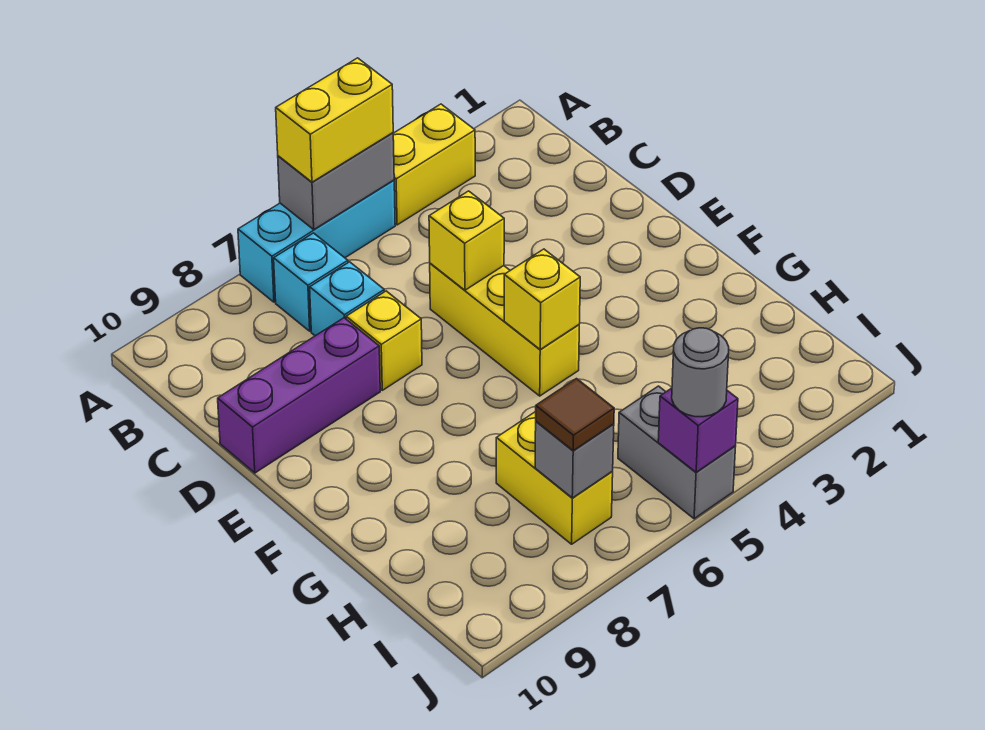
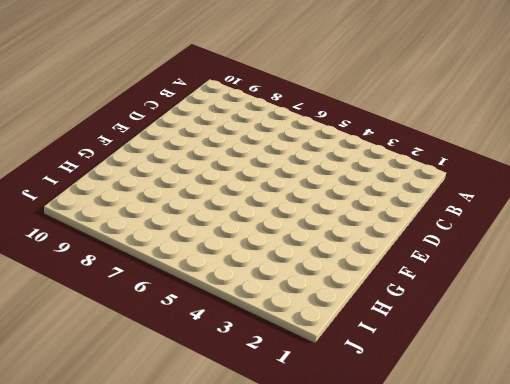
none -> yellow 1x2 brick [393,104,475,225]
none -> cyan 1x3 brick [238,180,395,302]
none -> cyan 1x1 brick [274,233,348,331]

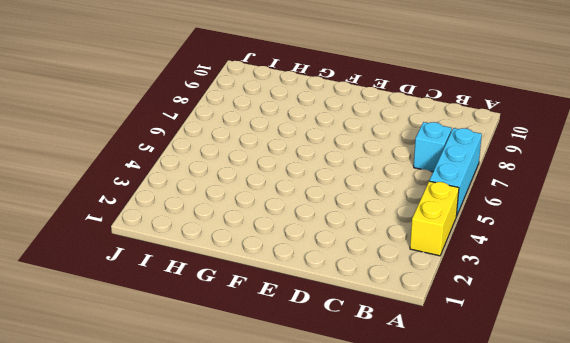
none -> cyan 1x1 brick [310,262,384,336]
none -> yellow 1x3 brick [430,263,579,396]
none -> yellow 1x1 brick [346,291,422,390]

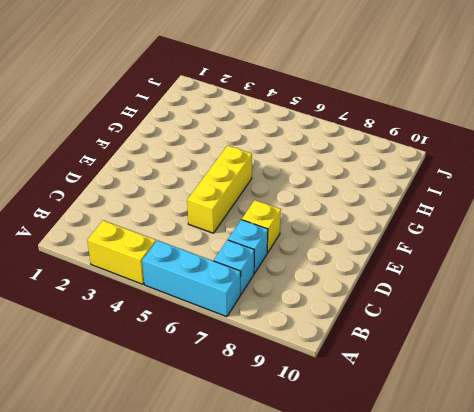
none -> purple 1x3 brick [218,318,380,473]
none -> yellow 1x2 brick [496,412,613,544]
none -> grey 1x2 brick [618,386,736,519]

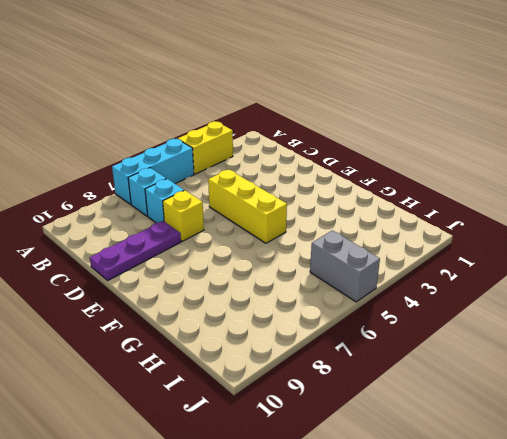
purple 1x3 plate [90,221,181,280] -> purple 1x3 brick [218,318,380,473]
none -> yellow 1x2 brick [496,412,613,544]
none -> grey 1x2 brick [278,133,394,229]
none -> yellow 1x1 brick [429,191,504,290]

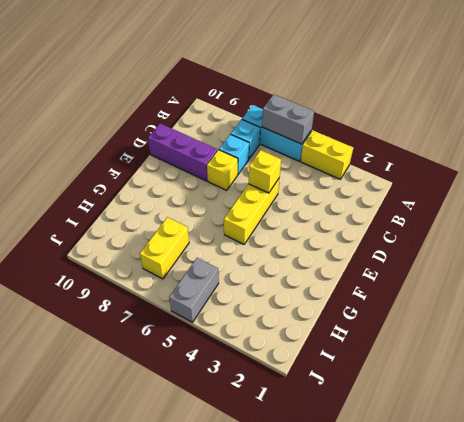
none -> yellow 1x1 brick [504,249,580,350]
none -> grey 1x1 brick [535,422,614,498]
none -> purple 1x1 brick [658,388,738,472]

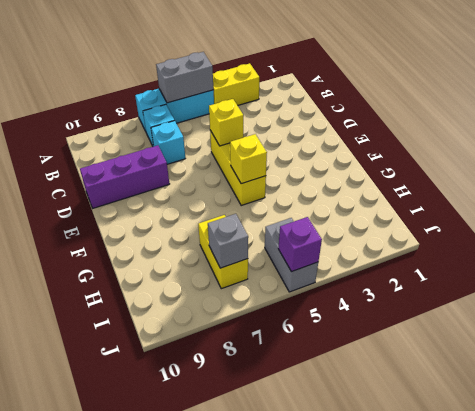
none -> yellow 1x1 brick [346,291,422,390]
none -> yellow 1x2 brick [276,58,393,182]
none -> brown 1x1 tile [536,379,614,451]

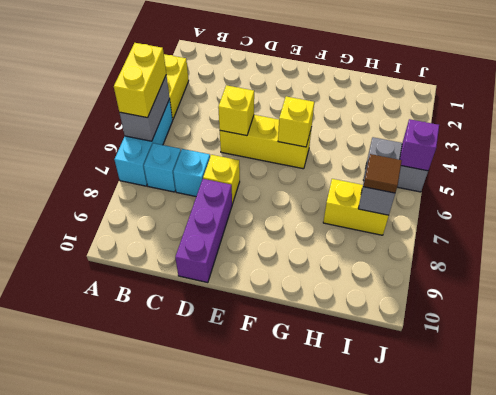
none -> grey 1x1 round brick [672,328,729,417]

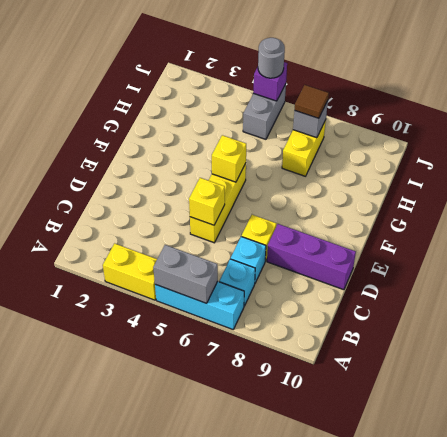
none -> yellow 1x2 brick [276,58,393,182]

